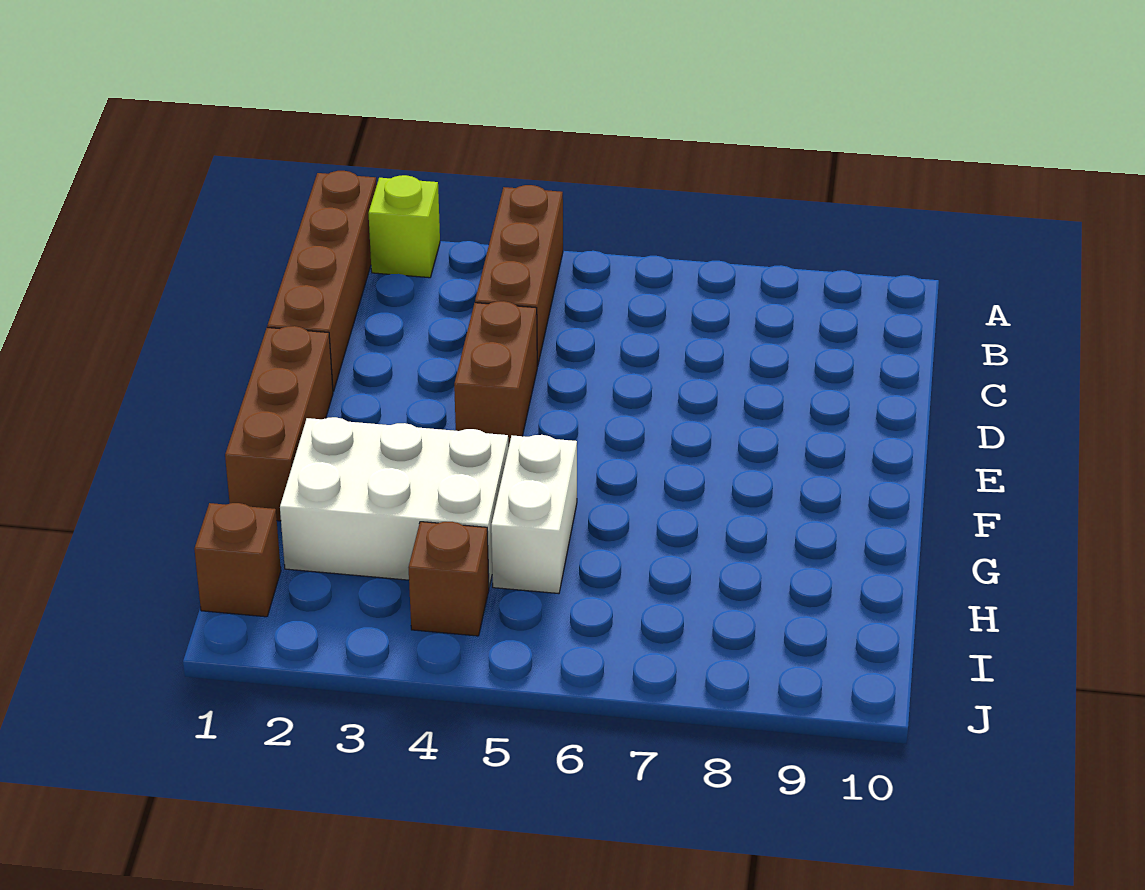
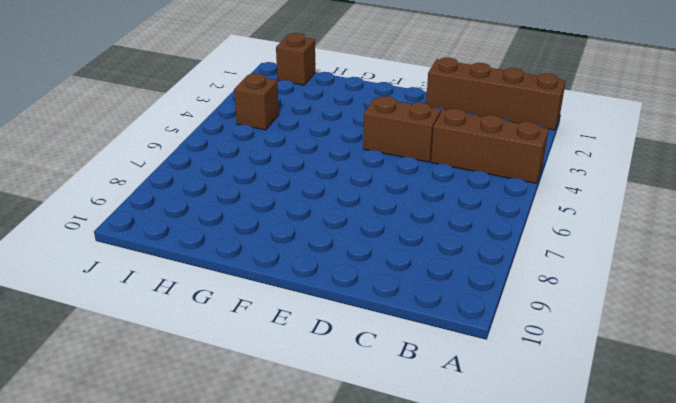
none -> lime 1x1 brick [368,175,440,278]
none -> brown 1x3 brick [225,326,333,521]

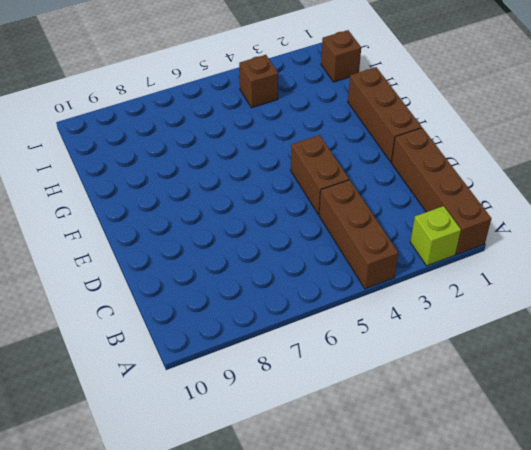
none -> white 2x3 brick [280,417,508,586]
none -> white 1x2 brick [491,435,577,594]

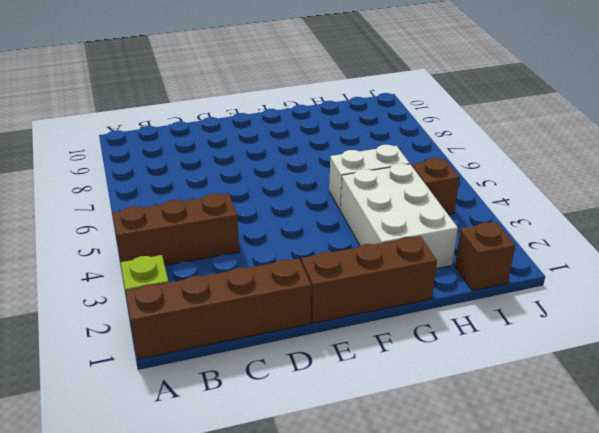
none -> brown 1x2 brick [454,301,537,448]

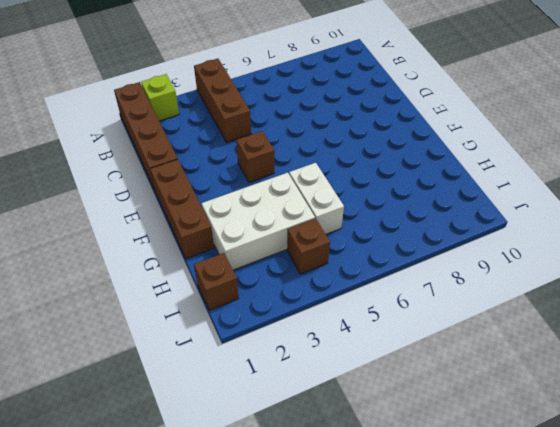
brown 1x1 brick [236,131,274,182] -> brown 1x2 brick [454,301,537,448]

